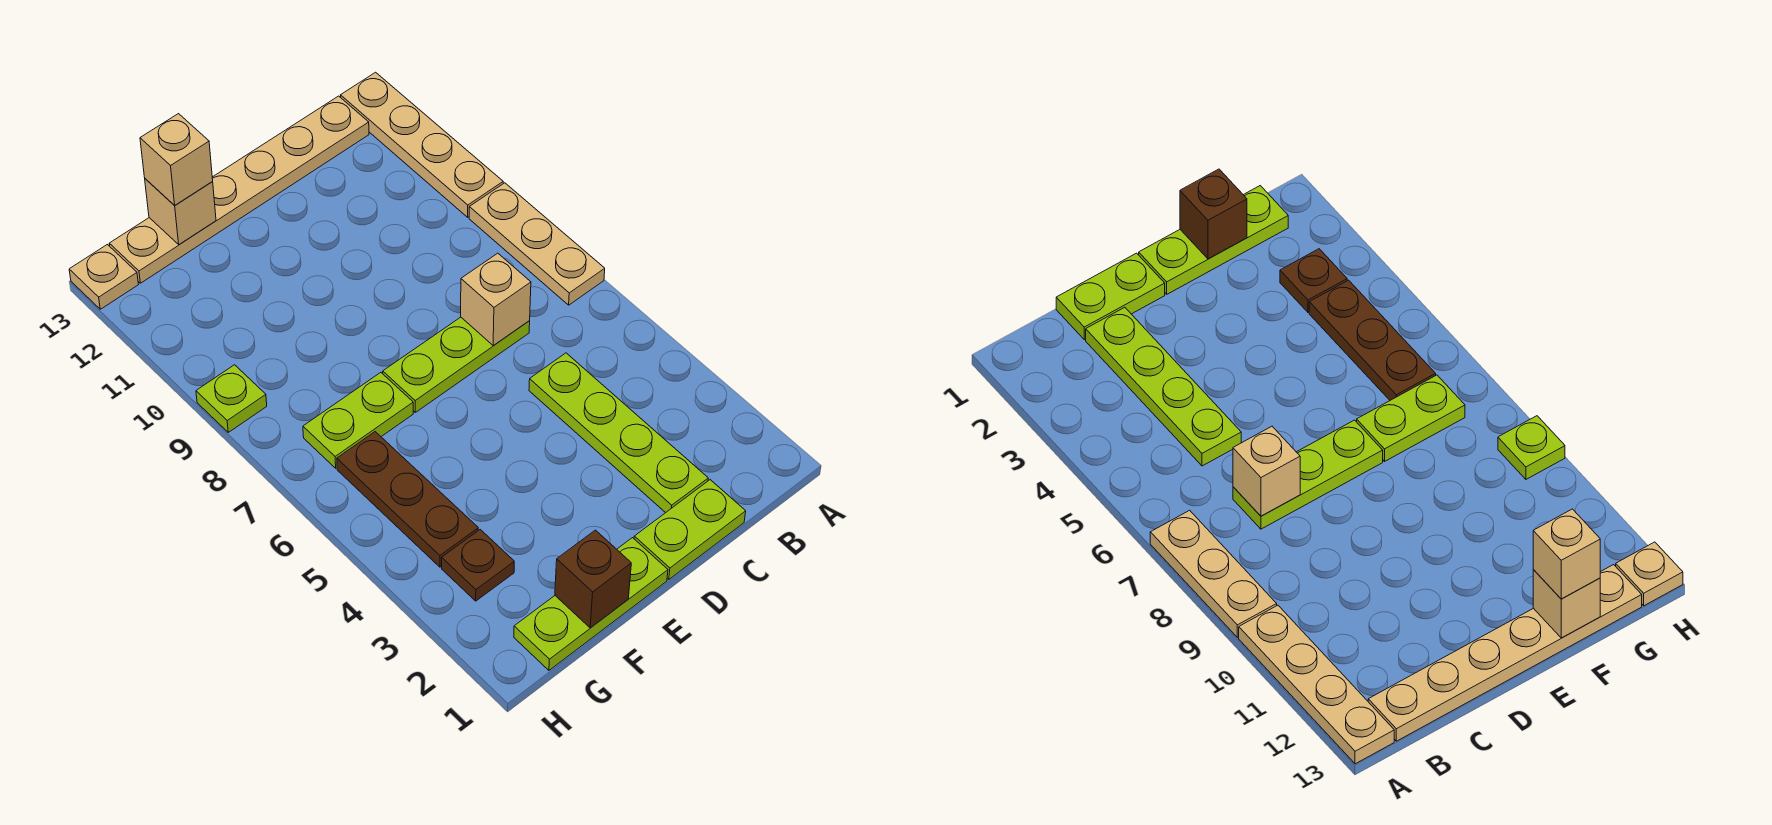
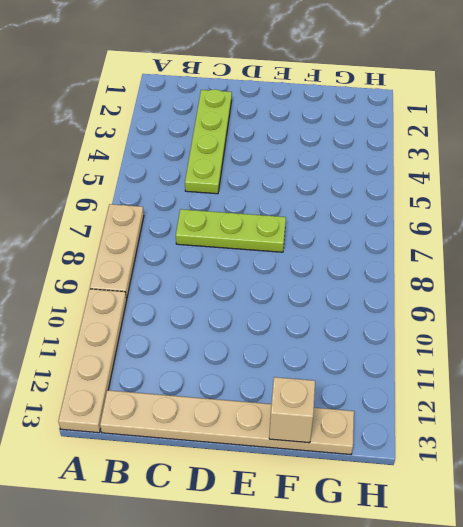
none -> lime 1x2 plate [634,480,746,579]
none -> lime 1x3 plate [514,538,668,670]
none -> lime 1x2 plate [303,373,413,468]

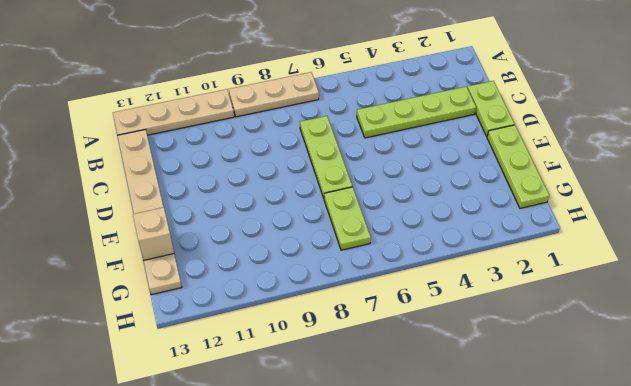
none -> brown 1x1 plate [442,530,514,601]
none -> brown 1x3 plate [337,432,478,567]
none -> lime 1x1 plate [196,365,267,432]

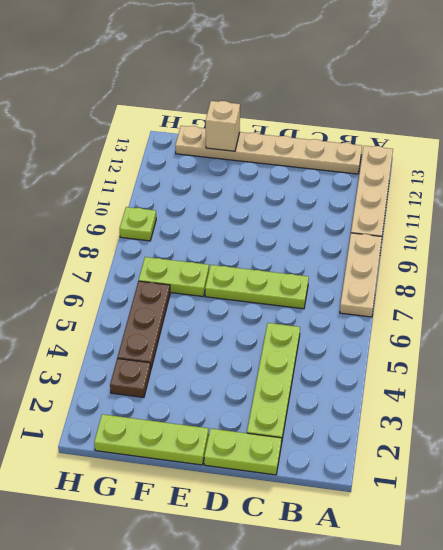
none -> tan 1x1 plate [69,245,138,309]
none -> tan 1x1 brick [461,253,531,346]
none -> brown 1x1 brick [555,530,631,628]

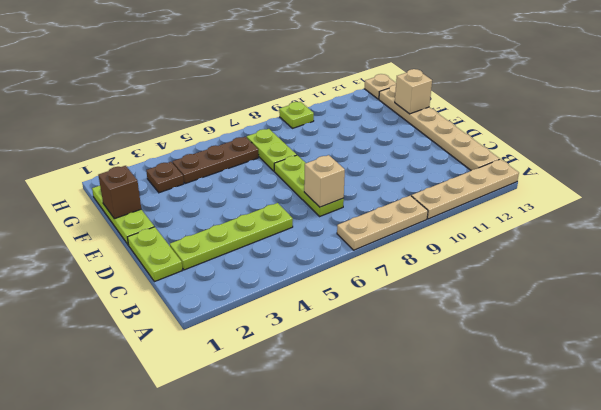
none -> tan 1x1 brick [140,114,213,206]

